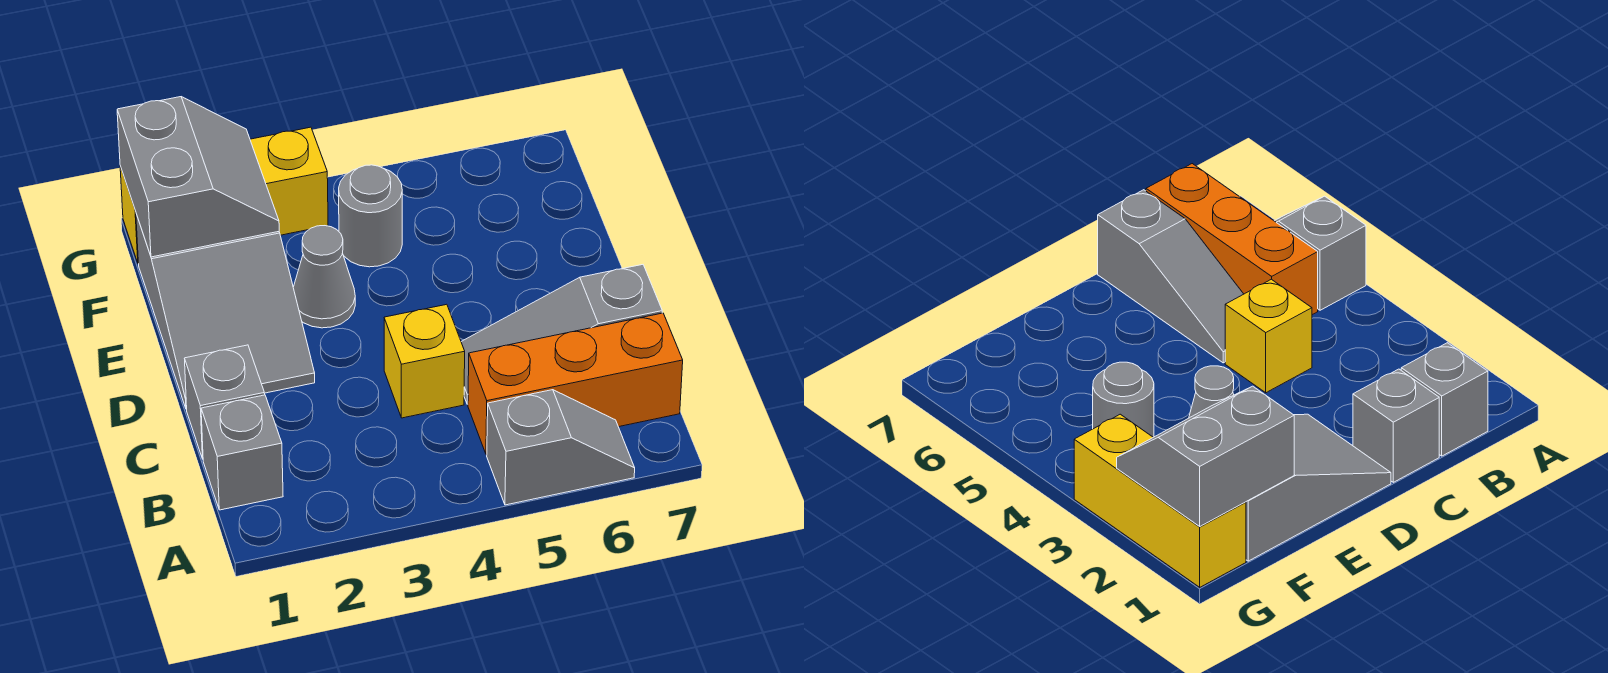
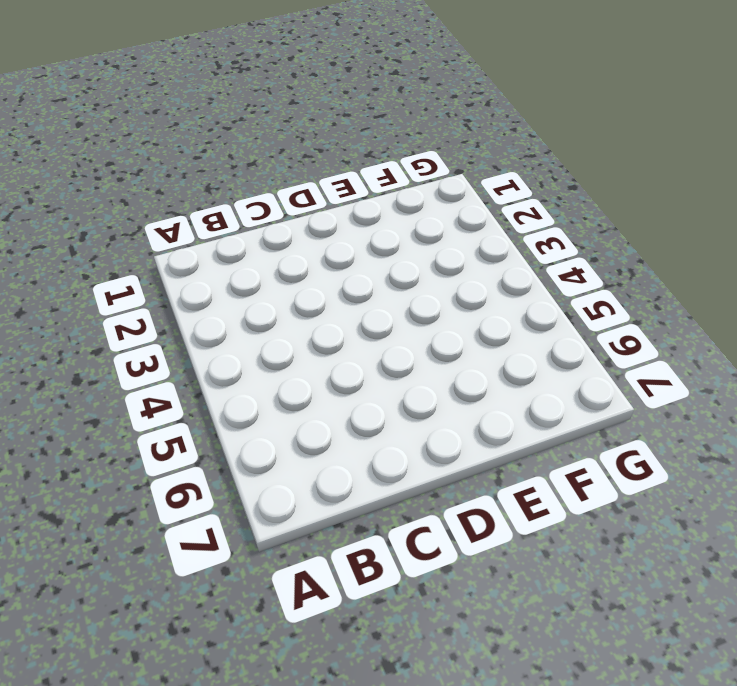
none -> grey 1x2 slope [487,390,635,505]
none -> grey 1x1 brick [201,395,283,510]

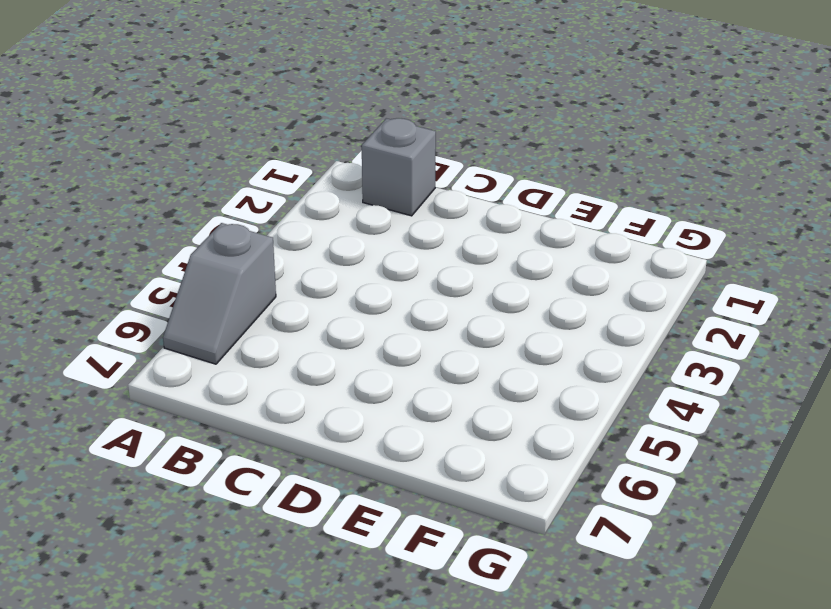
none -> orange 1x3 brick [468,313,683,454]
none -> grey 1x1 brick [185,345,265,459]

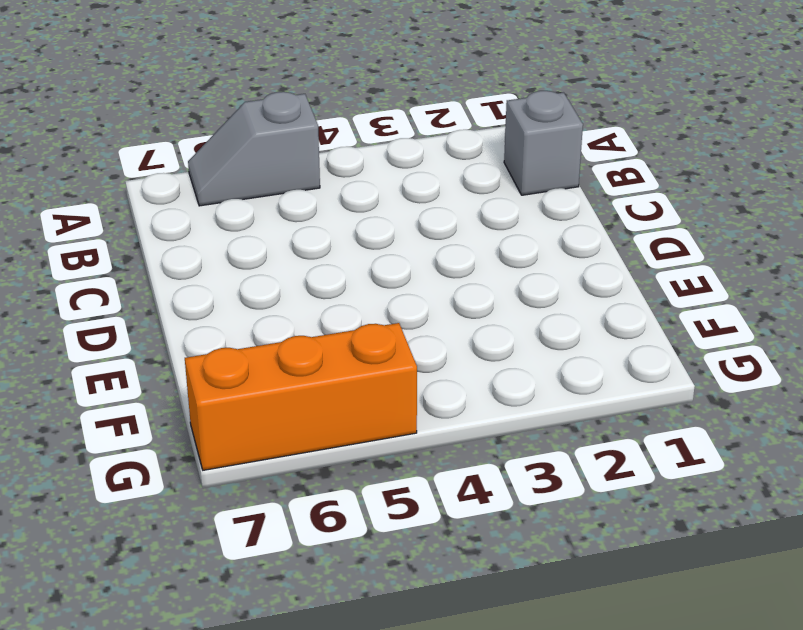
orange 1x3 brick [185,323,417,470] -> orange 1x3 brick moved to [468,313,683,454]
none -> grey 1x1 brick [185,345,265,459]
none -> yellow 1x1 brick [384,304,465,418]

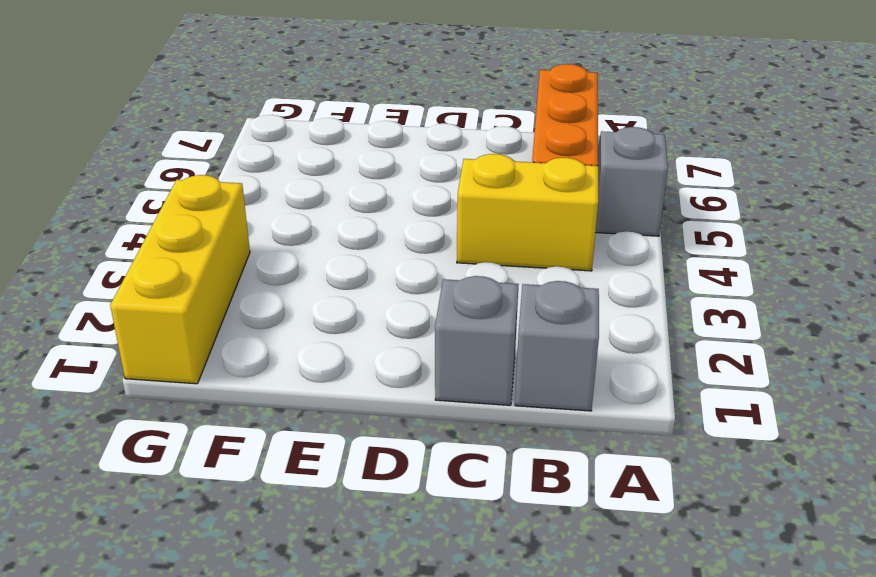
yellow 1x2 brick [457,154,598,271] -> yellow 1x1 brick [384,304,465,418]
none -> grey 1x3 slope [461,265,662,404]
none -> grey 2x3 slope [136,214,315,409]

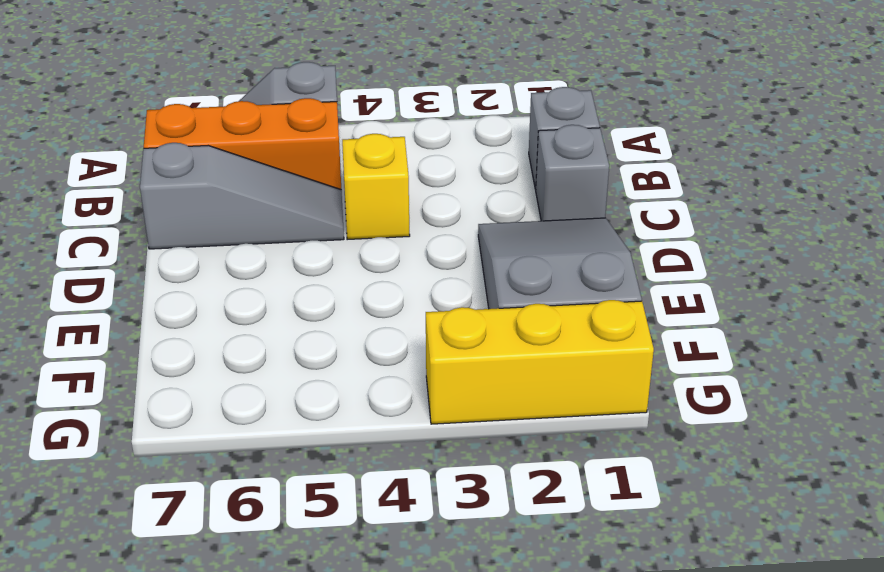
none -> grey 1x1 cone [293,226,355,328]
none -> grey 1x1 round brick [339,165,402,267]

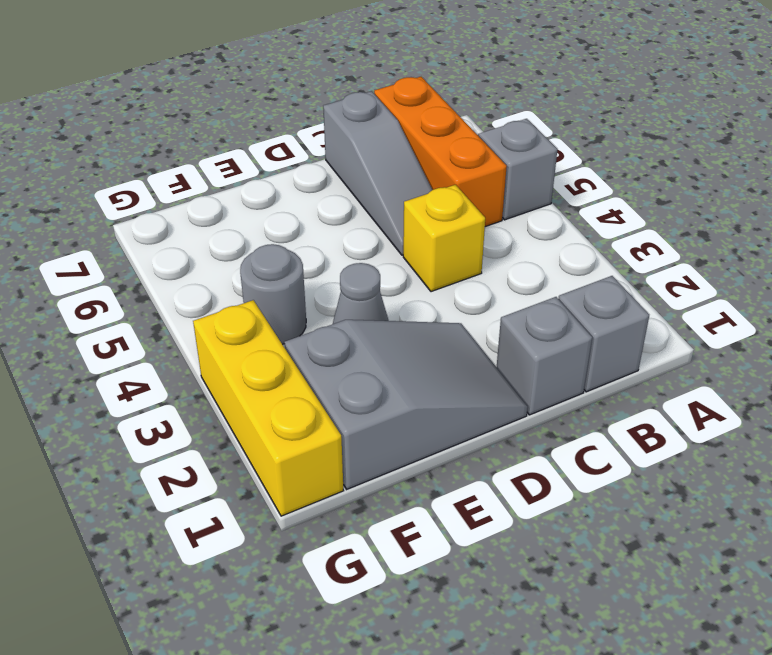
none -> grey 2x2 slope [117,97,279,257]

